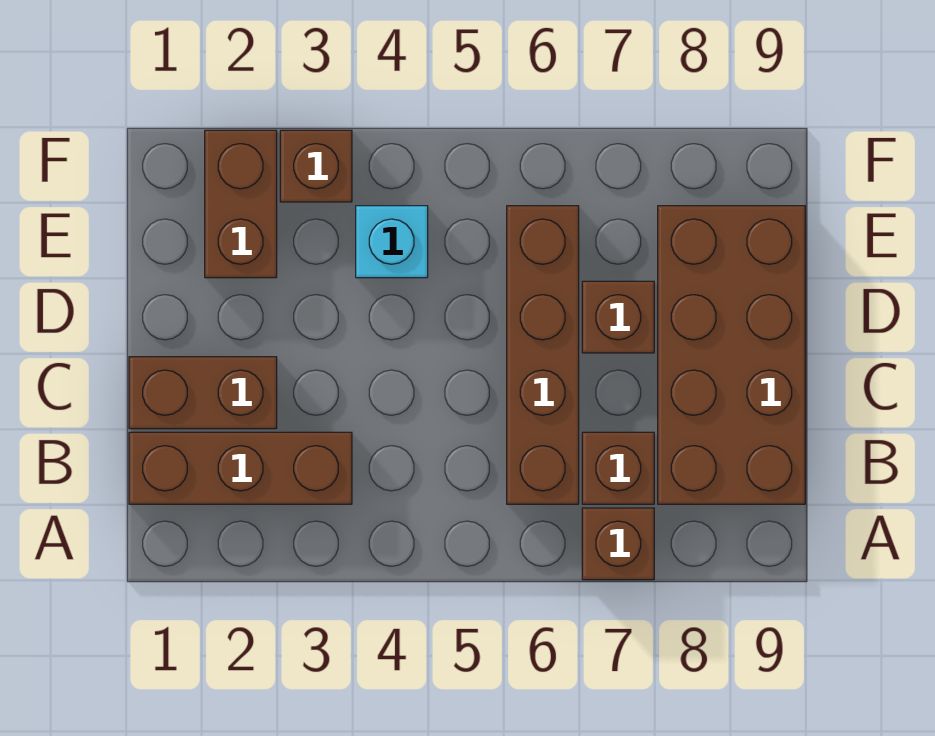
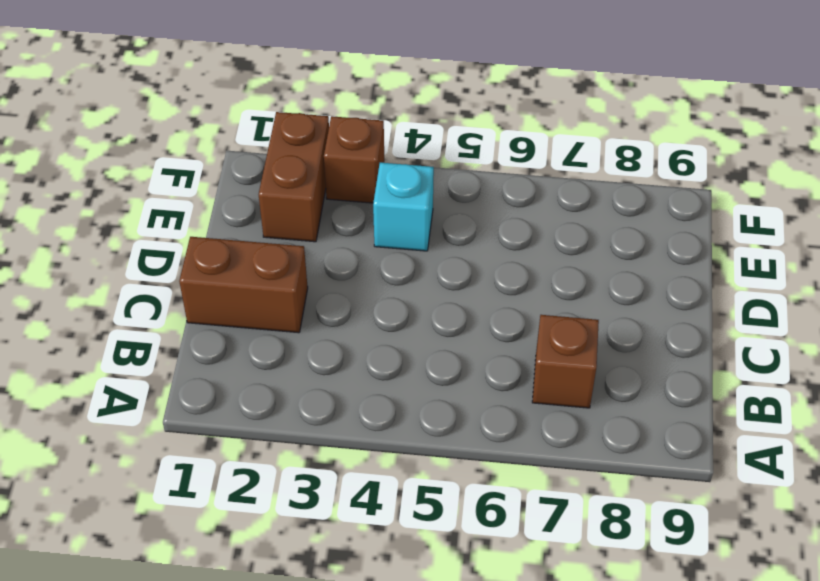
none -> brown 1x1 brick [582,508,654,580]
none -> brown 1x3 brick [129,432,352,504]

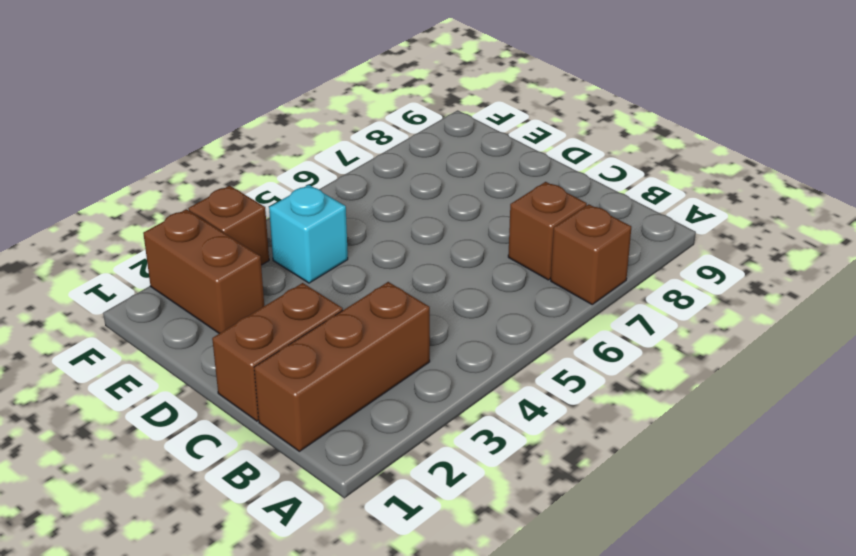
none -> brown 1x4 brick [507,206,579,504]
none -> brown 2x4 brick [658,206,805,504]

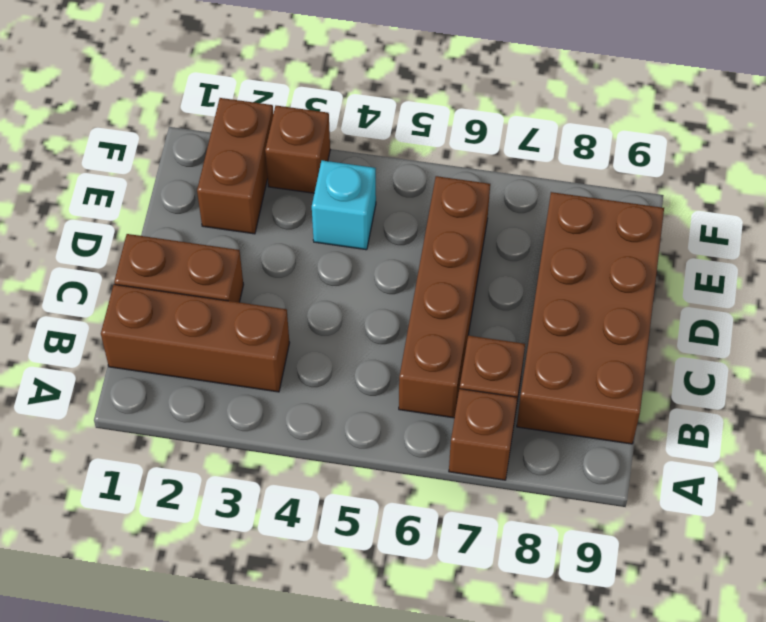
none -> brown 1x1 brick [582,281,654,353]

